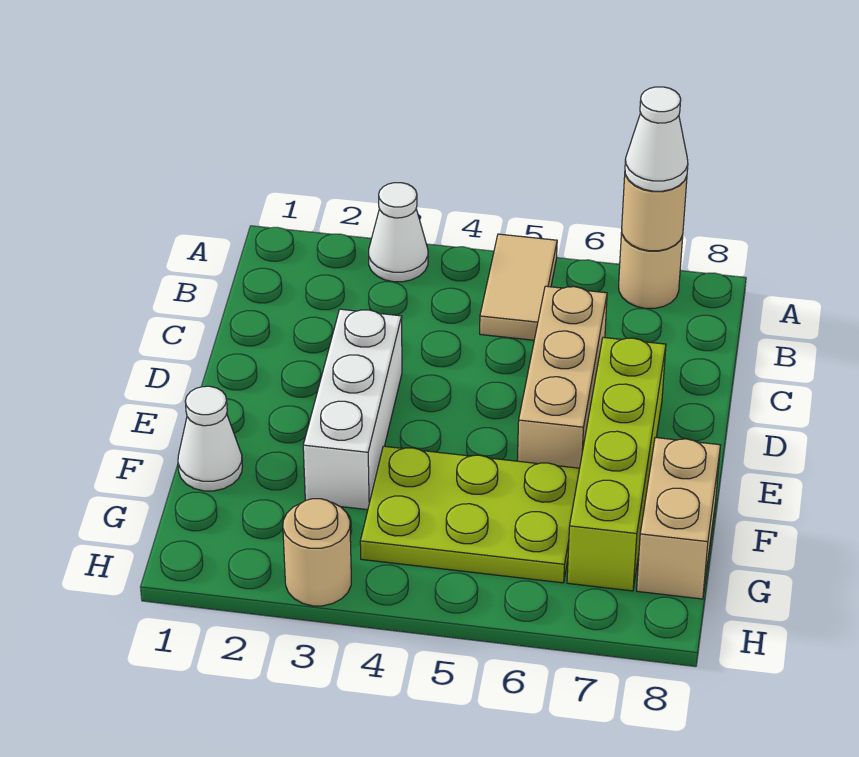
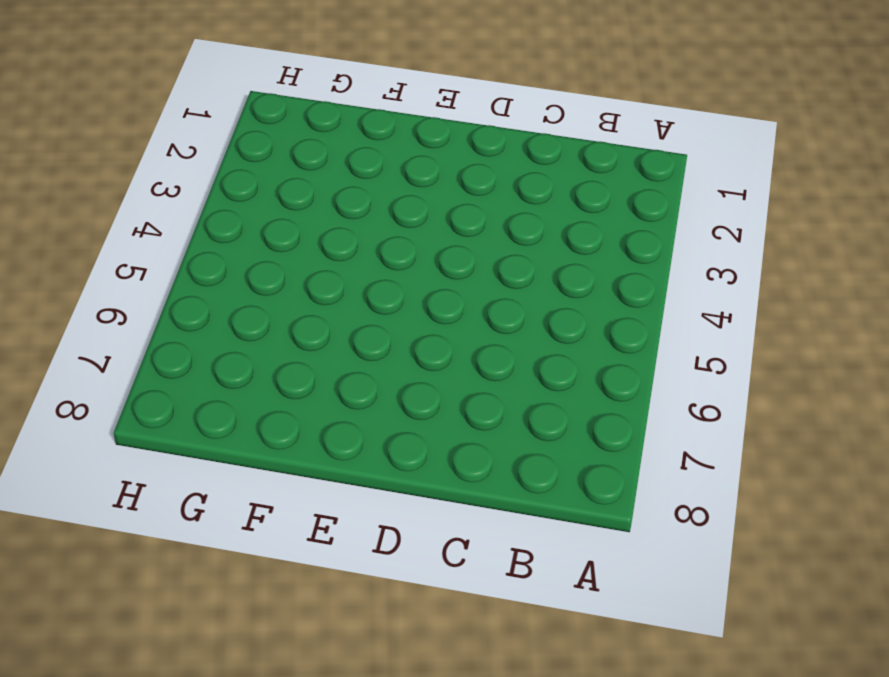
none -> white 1x1 cone [369,183,428,282]
none -> tan 1x2 tile [480,234,557,340]
none -> tan 1x1 round brick [619,232,683,308]

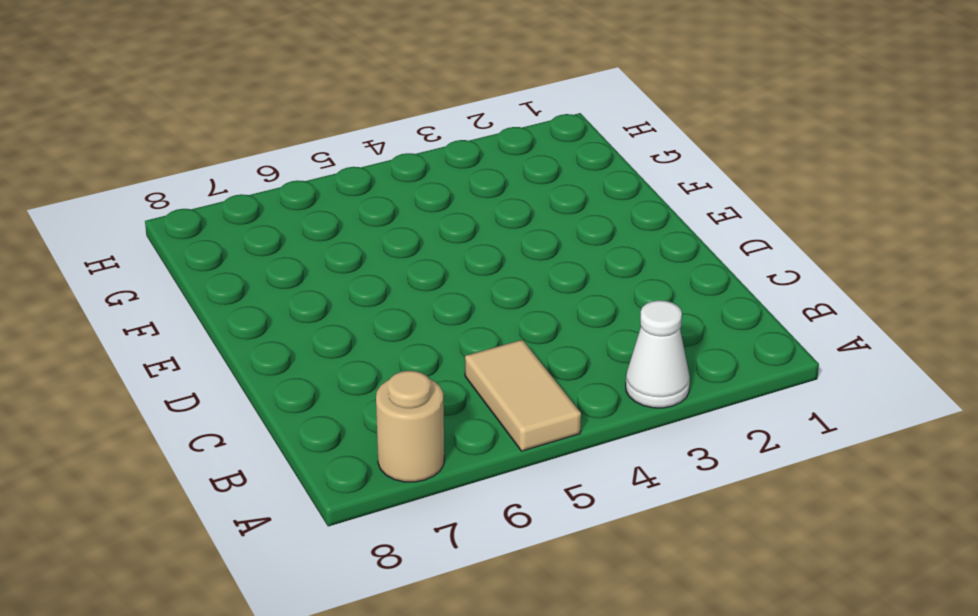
none -> tan 1x3 brick [517,286,607,468]
none -> white 1x3 brick [303,309,402,510]
none -> lime 1x4 brick [567,337,666,591]

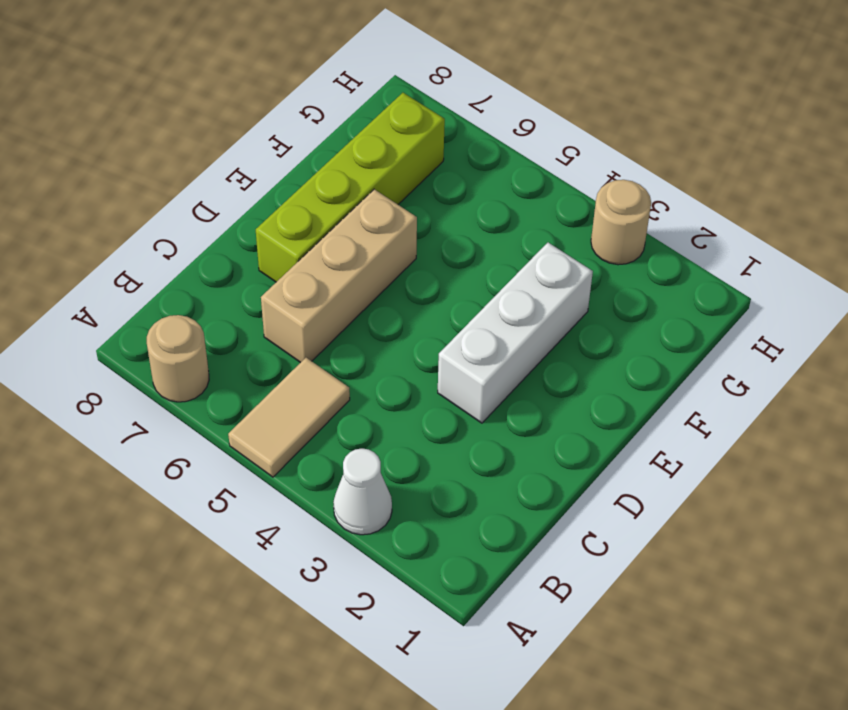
none -> white 1x1 cone [178,386,242,491]
none -> lime 2x3 plate [360,446,580,583]
none -> tan 1x2 brick [637,438,721,599]

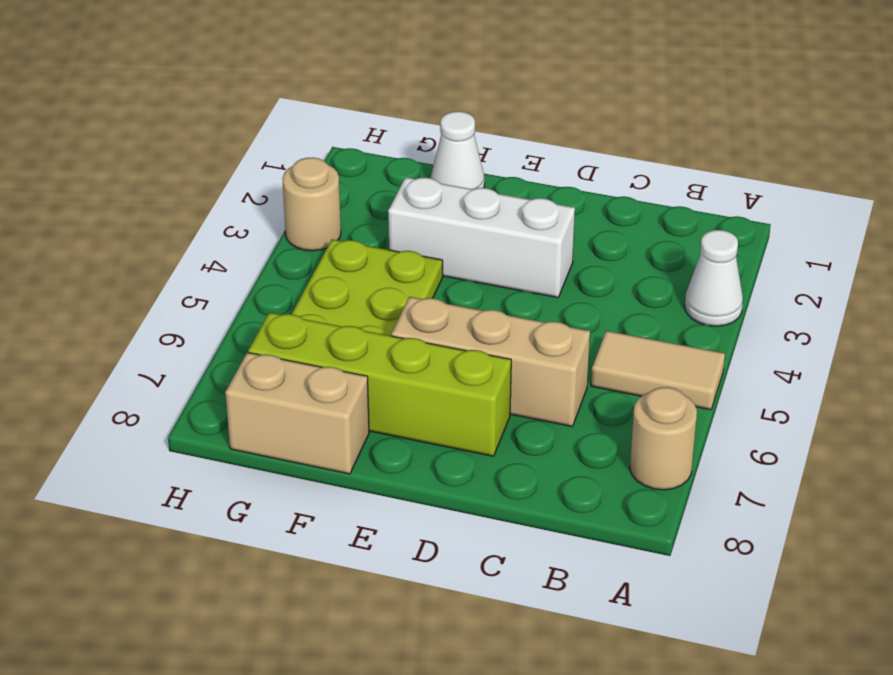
none -> tan 1x1 round brick [622,175,687,251]
none -> white 1x1 cone [625,87,688,191]

